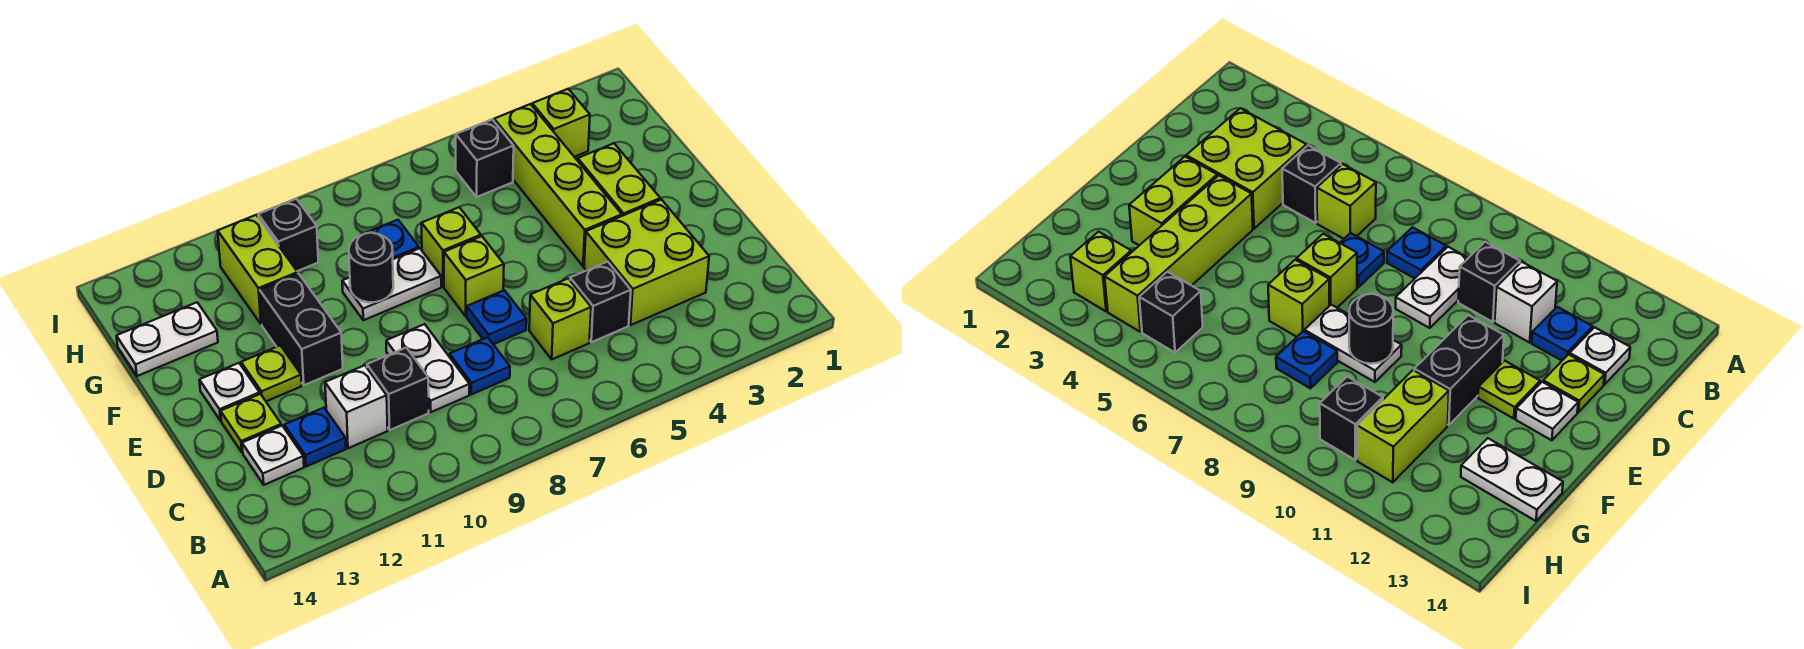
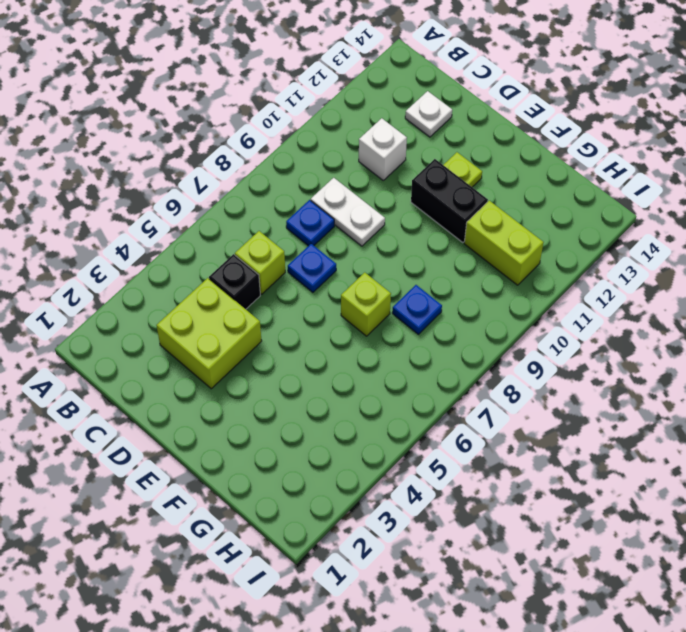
none -> black 1x1 brick [367,348,429,430]
none -> blue 1x1 plate [284,408,346,467]
none -> lime 1x1 plate [221,394,281,453]

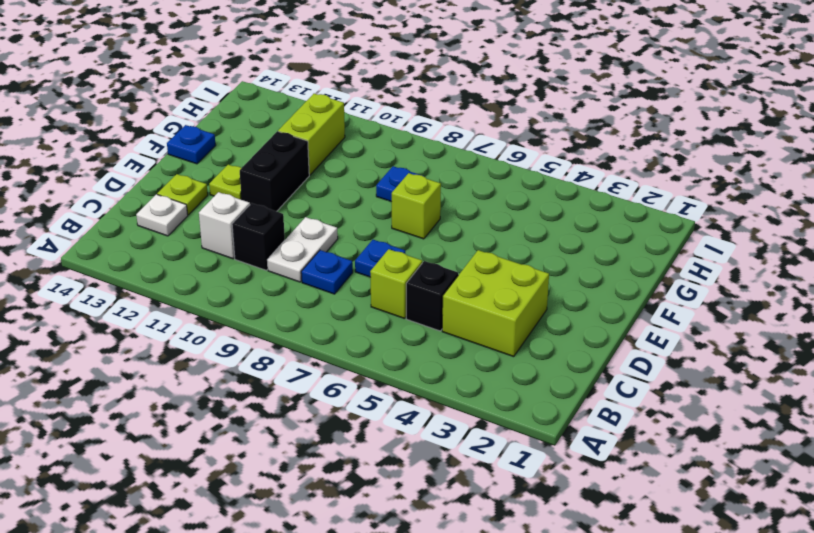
blue 1x1 plate [167,125,216,164] -> blue 1x1 plate moved to [284,408,346,467]
none -> lime 1x2 brick [578,143,660,216]
none -> lime 1x4 brick [494,104,622,266]
none -> lime 1x1 brick [444,236,504,316]

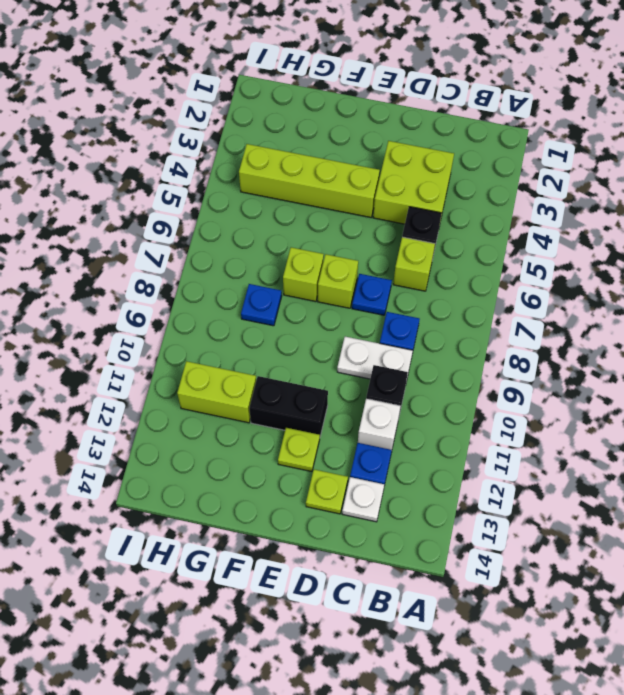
none -> lime 1x2 brick [578,143,660,216]
none -> white 1x1 plate [199,363,260,421]
none -> white 1x2 plate [342,248,441,320]

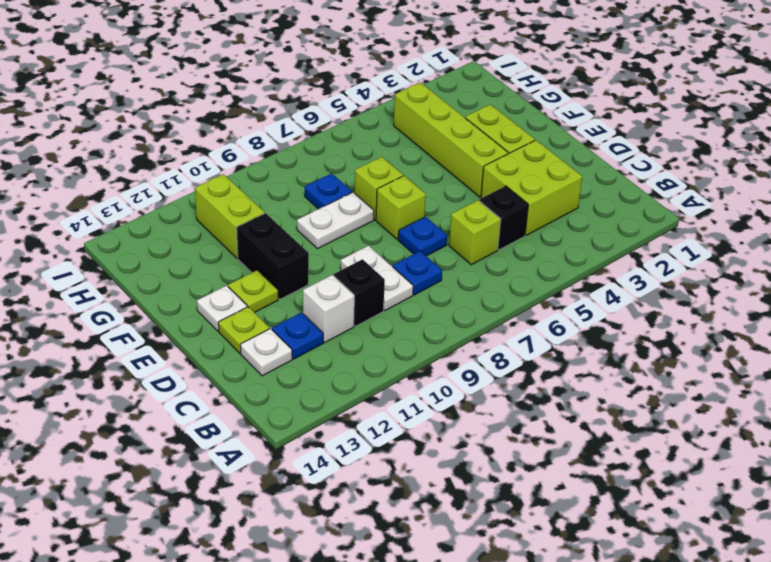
none -> white 1x2 plate [117,302,218,376]
none -> lime 1x1 brick [532,89,590,157]
none -> black 1x1 brick [456,120,514,197]

